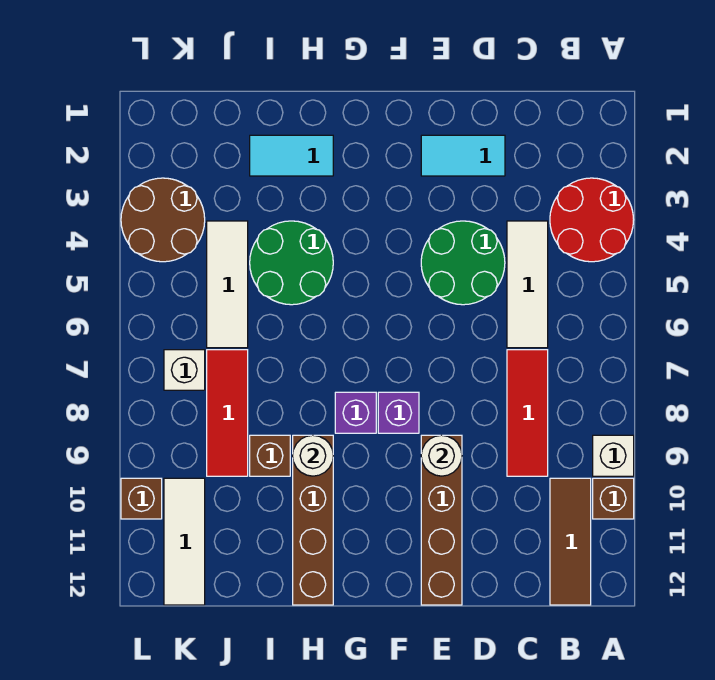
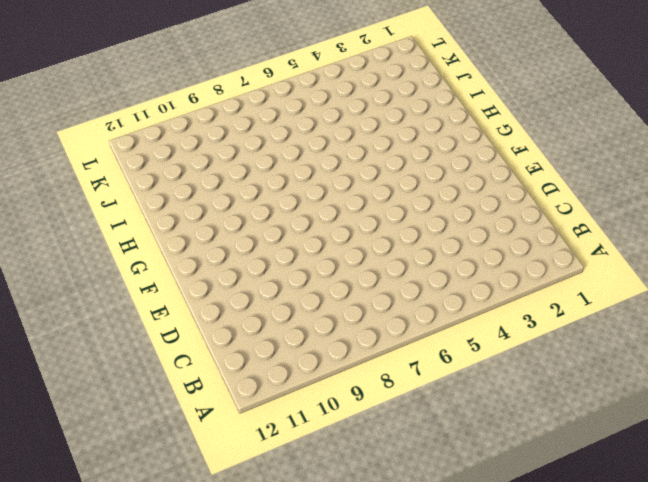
none -> red 2x2 round brick [550,178,634,262]
none -> white 1x1 brick [593,435,634,476]
none -> brown 1x1 brick [593,478,634,519]

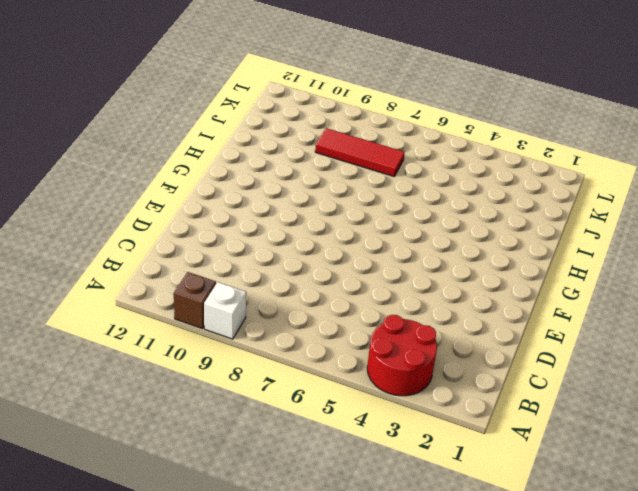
none -> brown 1x3 tile [550,478,591,605]
none -> white 1x3 tile [507,221,548,348]
none -> red 1x3 tile [507,350,548,476]

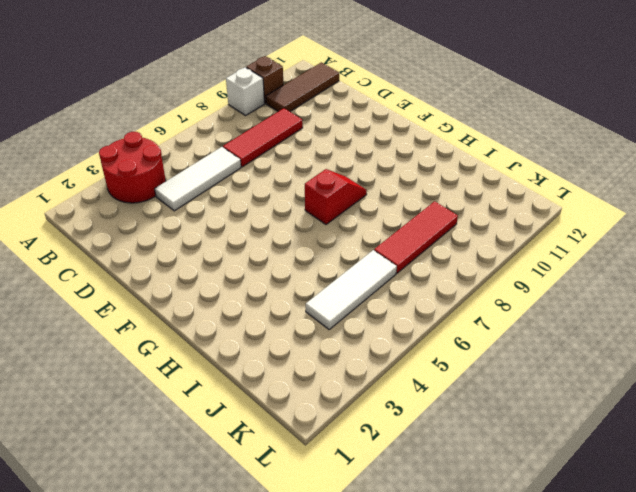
red 1x2 slope [305,169,367,224] -> purple 1x1 brick [335,392,376,433]
none -> cyan 1x2 tile [421,135,505,176]
none -> green 2x2 round brick [421,221,505,305]
none -> brown 1x4 brick [421,435,462,605]

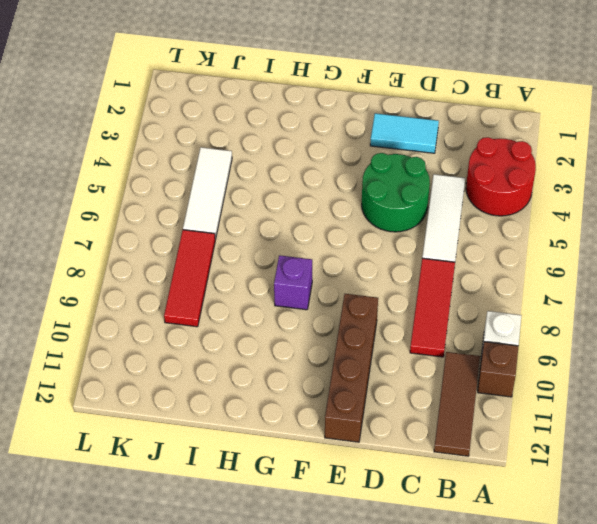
none -> purple 1x1 brick [378,392,419,433]
none -> cyan 1x2 tile [250,135,333,176]
none -> green 2x2 round brick [250,221,333,305]

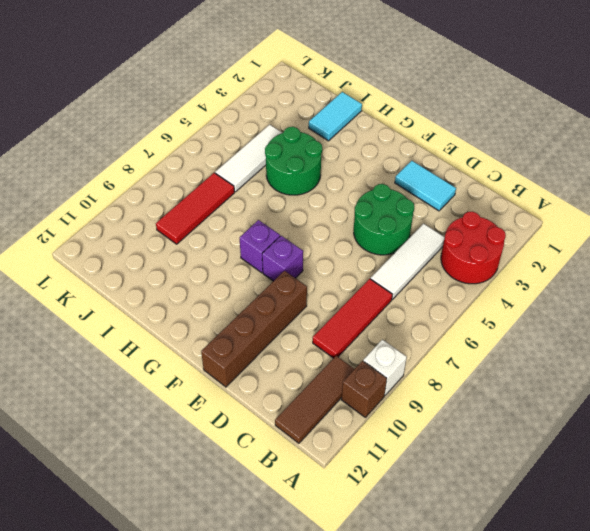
cyan 1x2 tile [309,92,362,141] -> cyan 1x2 tile turned to [250,135,333,176]
none -> brown 1x4 brick [293,435,333,605]
none -> brown 1x1 brick [250,435,290,476]
none -> brown 2x2 round brick [121,178,205,262]

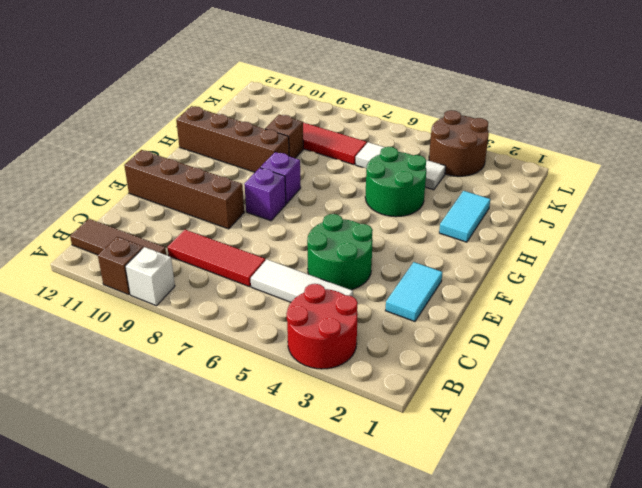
none -> white 1x1 brick [164,350,205,390]
none -> white 1x3 tile [164,478,205,605]
none -> brown 1x1 brick [121,478,162,519]

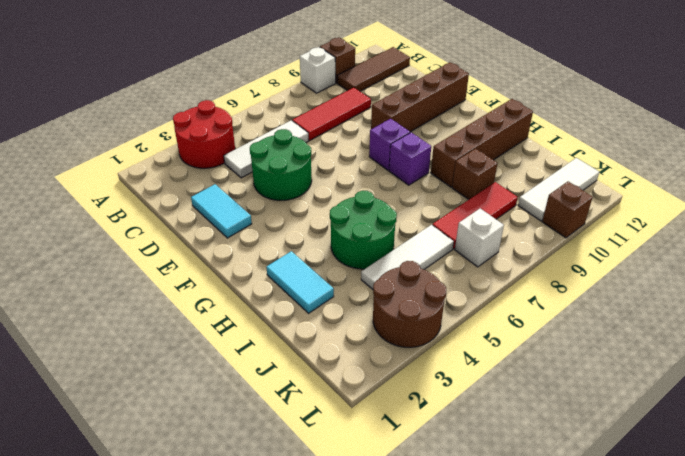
none -> white 1x1 round brick [421,435,462,476]
none -> white 1x1 round brick [293,435,333,476]

